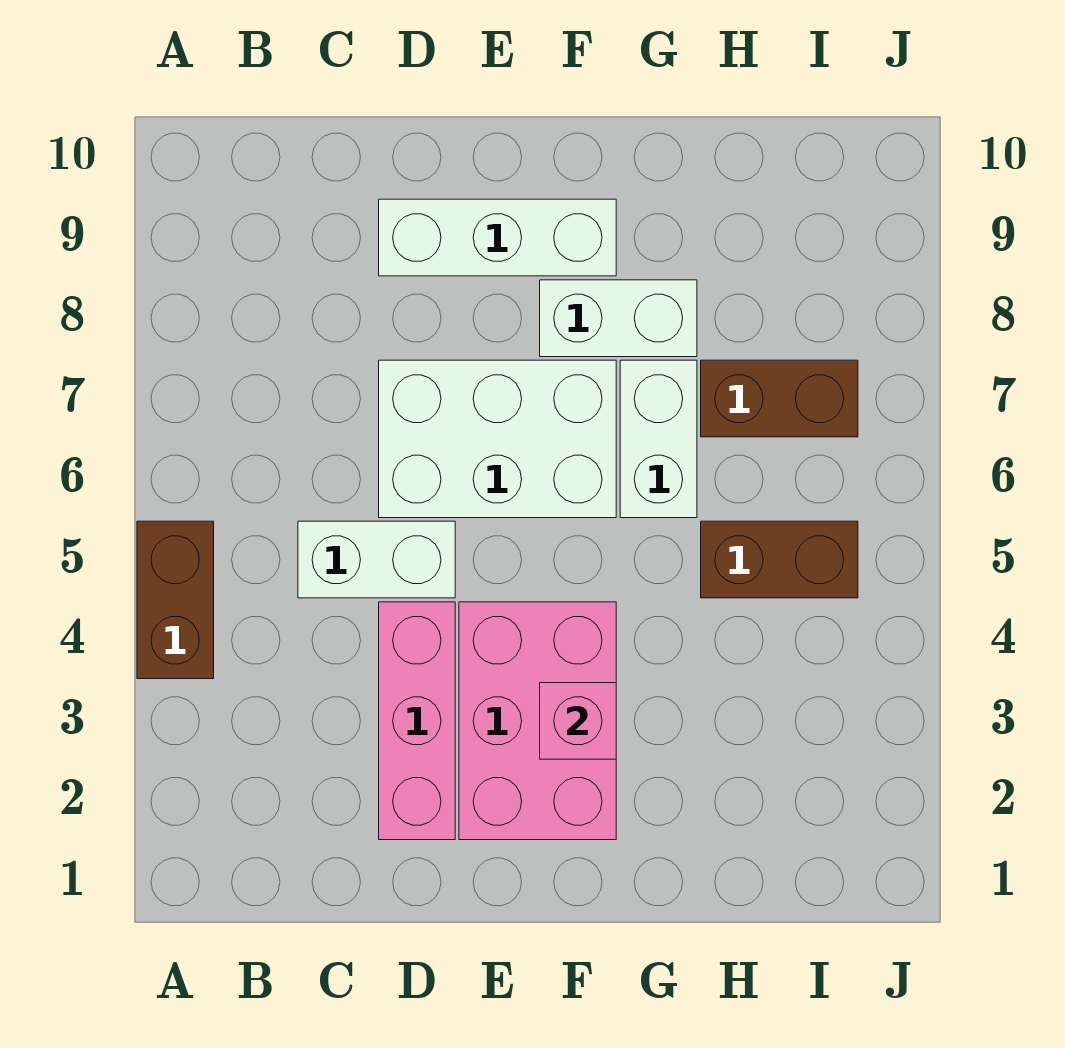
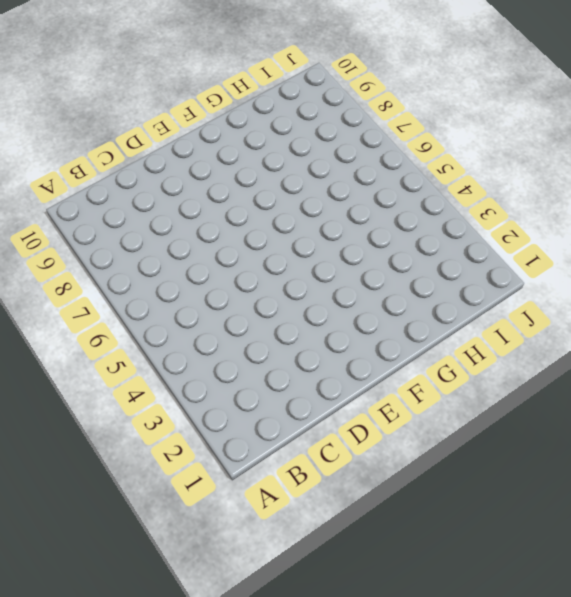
none -> brown 1x2 brick [137,521,214,679]
none -> white 1x2 brick [298,521,455,598]

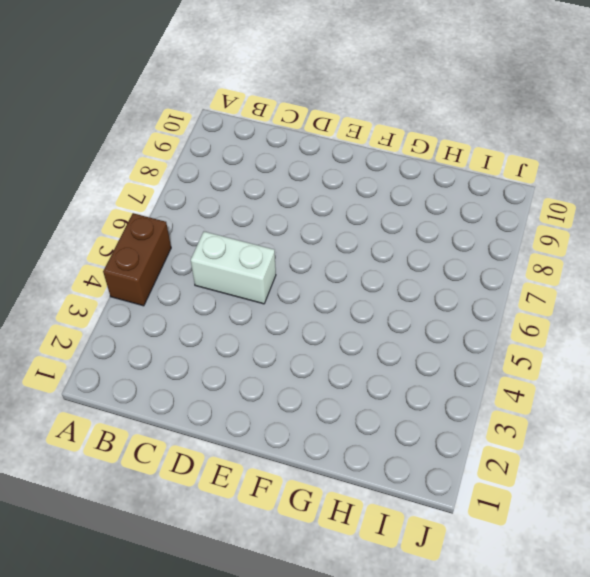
none -> pink 1x3 brick [379,602,455,840]
none -> white 2x3 brick [379,360,616,518]

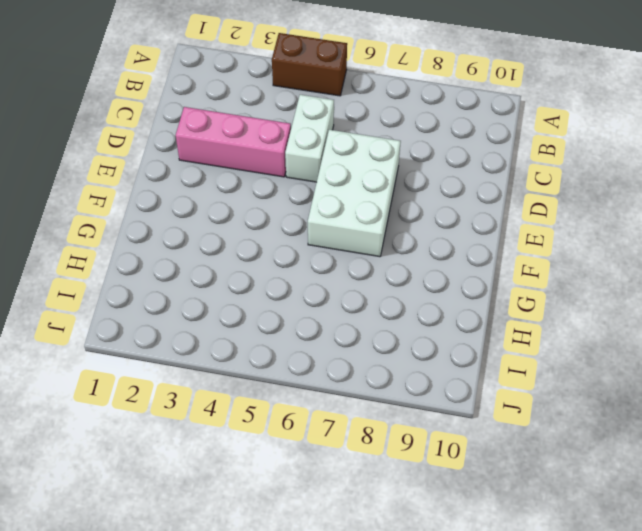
none -> white 1x3 brick [379,199,616,276]
none -> pink 2x3 brick [459,602,616,840]

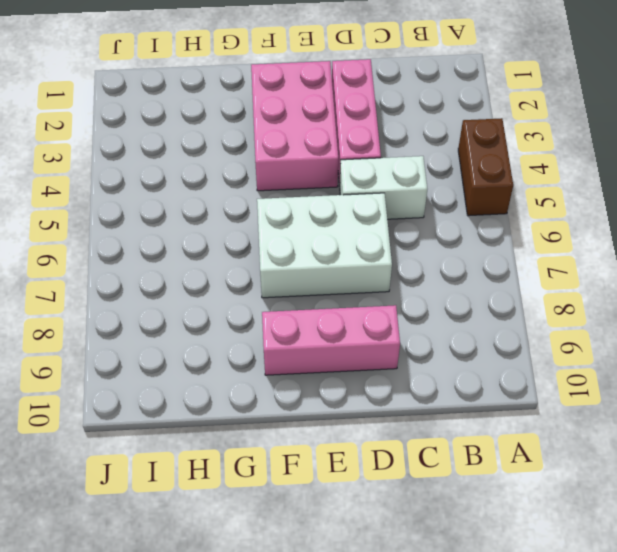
pink 1x3 brick [262,305,400,375] -> white 1x3 brick [379,199,616,276]
none -> white 1x2 brick [540,280,697,357]
none -> white 1x2 brick [620,360,697,518]

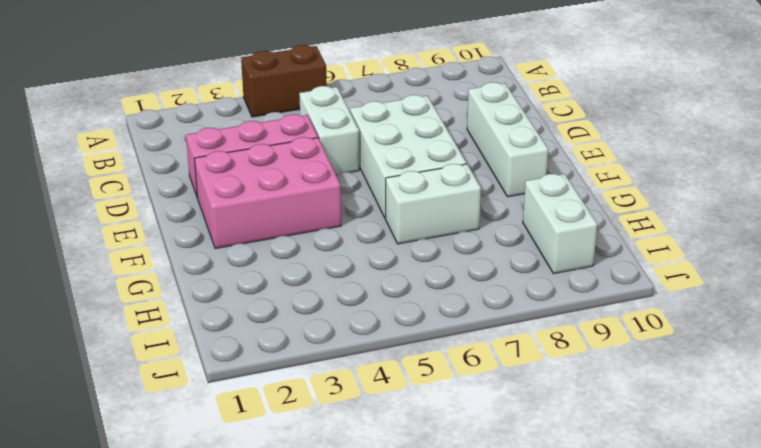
white 1x2 brick [523,174,597,274] -> white 1x2 brick moved to [540,280,697,357]
none -> brown 1x2 brick [701,521,858,598]
none -> brown 1x2 brick [701,360,858,437]

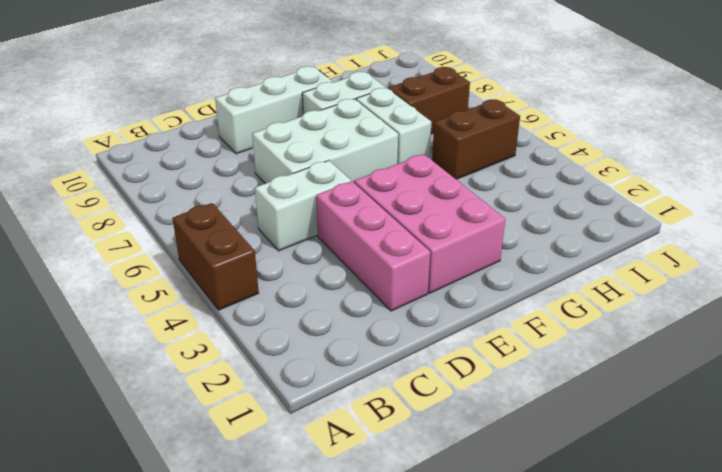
none -> pink 1x1 brick [540,683,616,759]

